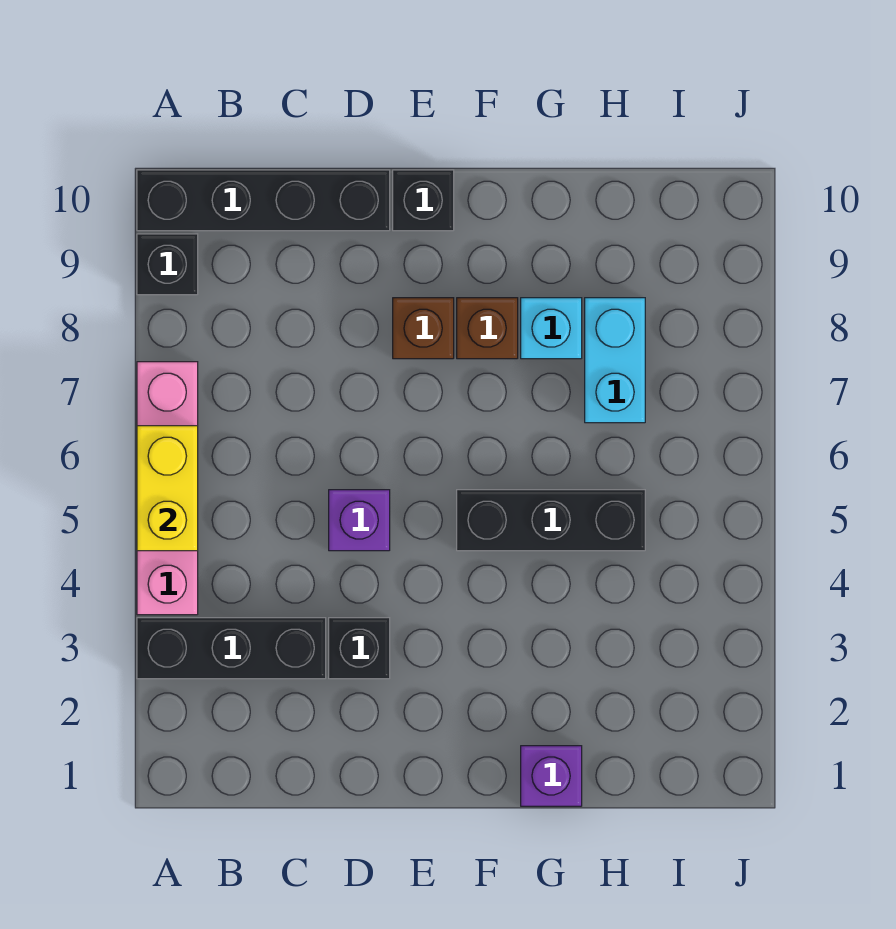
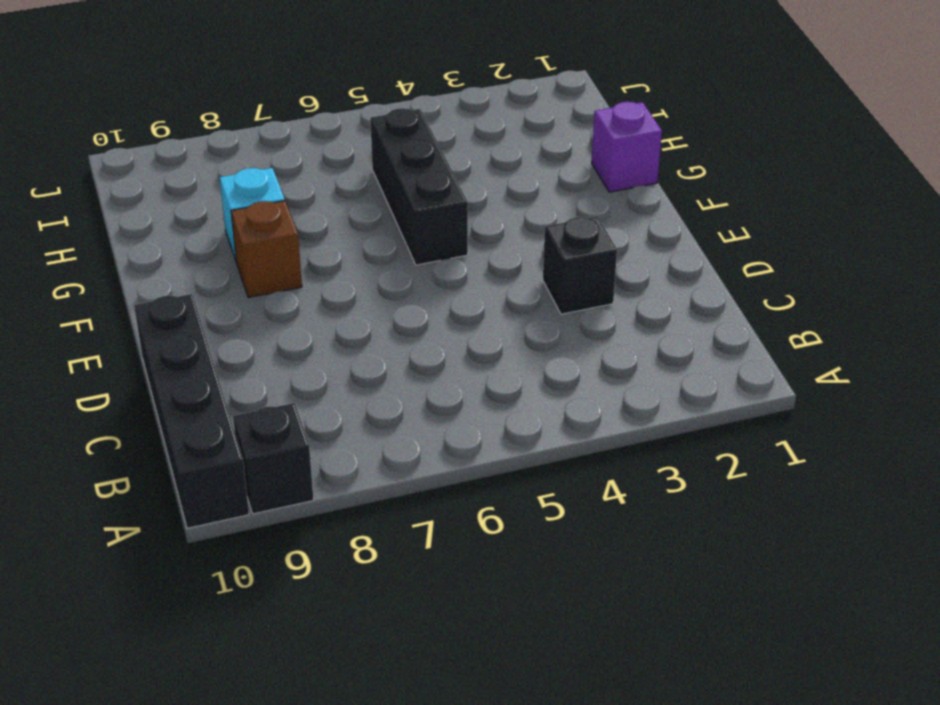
none -> black 1x3 brick [137,618,326,679]
none -> pink 1x4 brick [137,362,198,615]
none -> purple 1x1 brick [329,490,390,551]

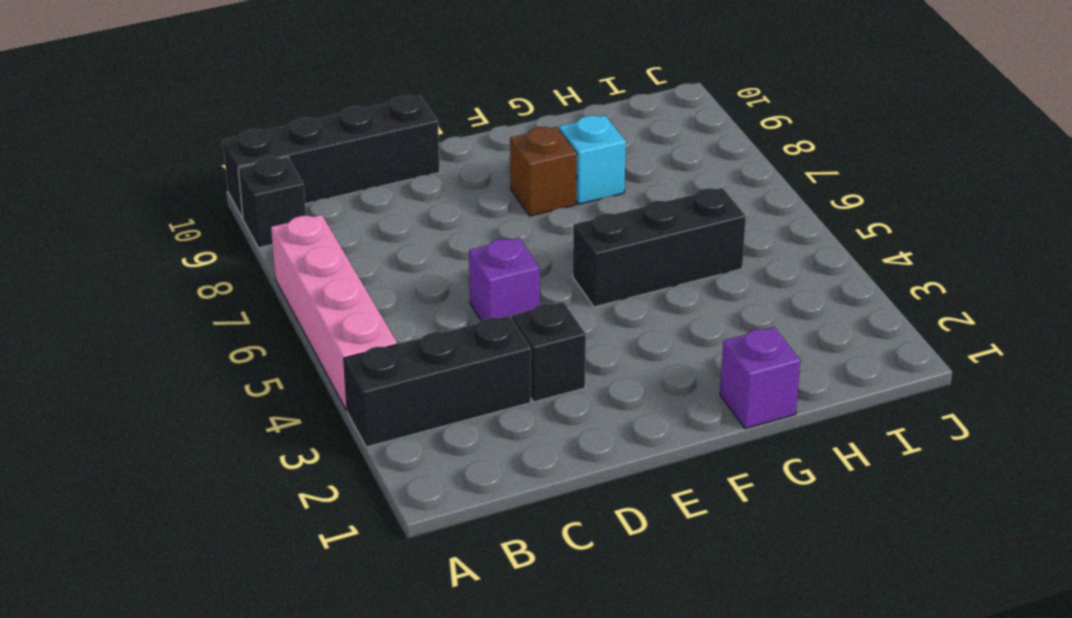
none -> brown 1x1 brick [393,298,454,359]
none -> black 1x1 brick [393,170,454,231]
none -> cyan 1x2 brick [585,298,645,423]

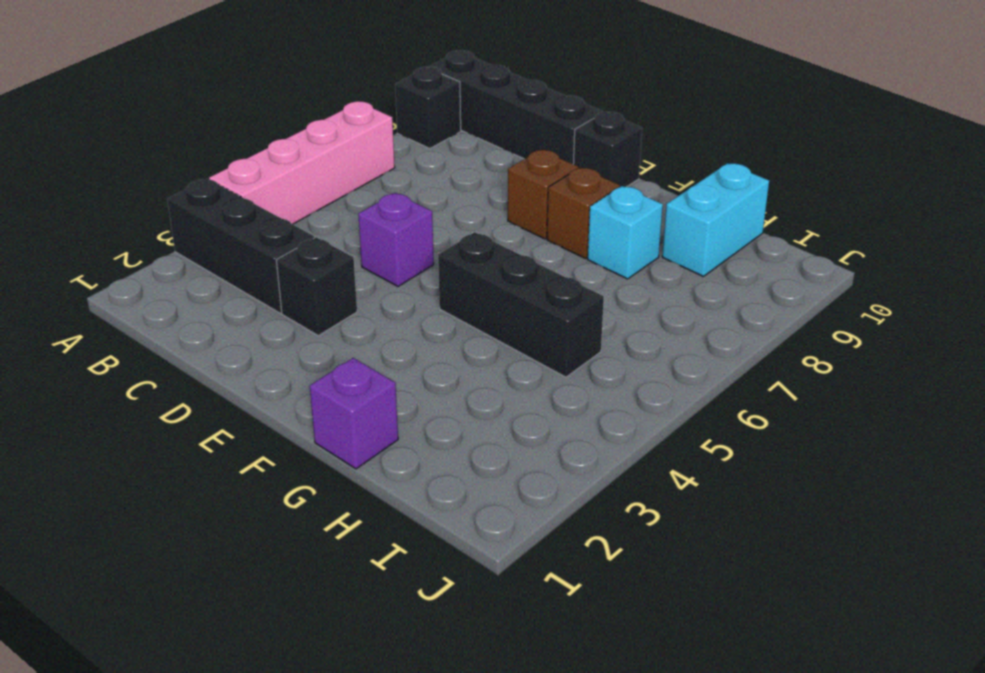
cyan 1x2 brick [662,163,769,276] -> cyan 1x2 brick moved to [585,298,645,423]
none -> yellow 1x2 brick [137,426,198,551]

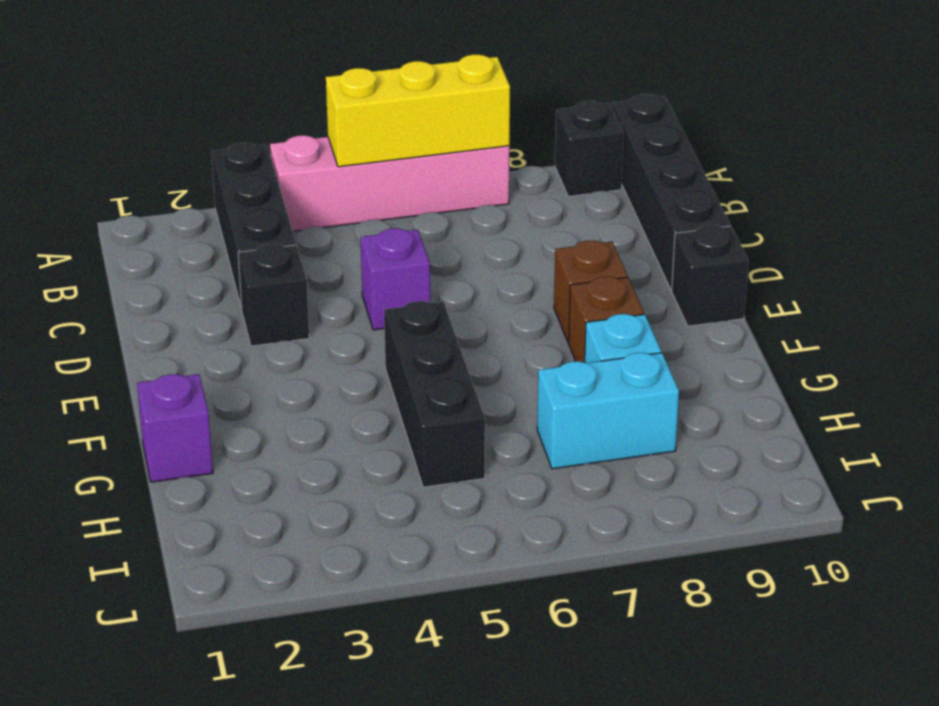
yellow 1x3 brick [326,55,510,167] -> yellow 1x2 brick [137,426,198,551]

